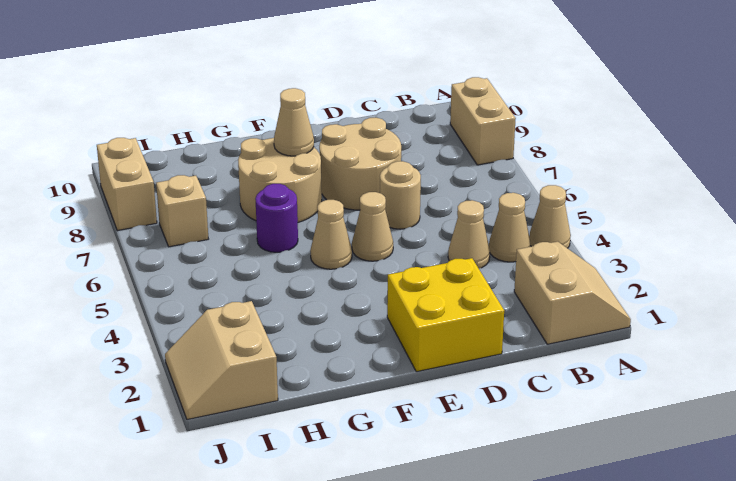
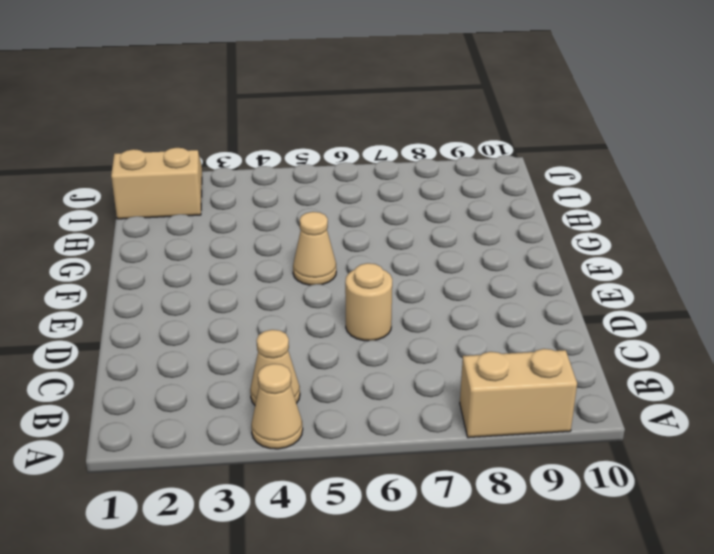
none -> tan 2x2 slope [514,241,631,344]
none -> tan 1x1 cone [448,200,490,268]
none -> yellow 2x2 brick [387,258,504,372]

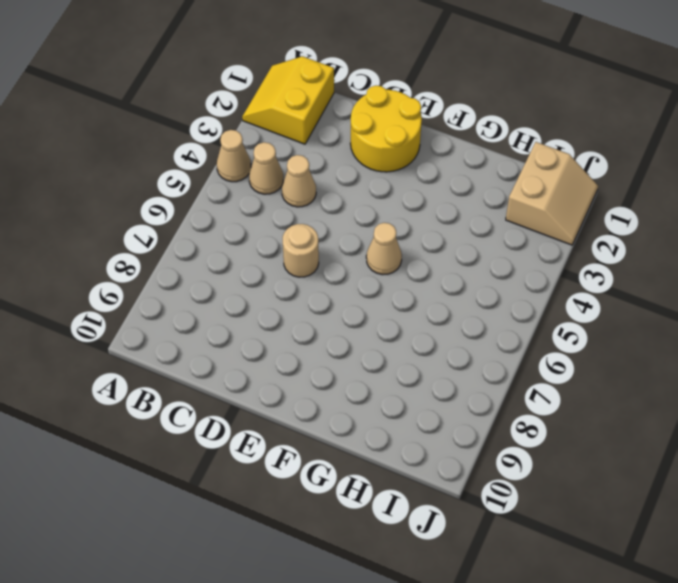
yellow 2x2 slope [242,56,334,144] -> tan 2x2 slope [514,241,631,344]
yellow 2x2 round brick [350,86,422,172] -> yellow 2x2 brick [387,258,504,372]
none -> tan 1x2 brick [450,77,516,165]
none -> tan 2x2 round brick [319,117,401,210]
none -> tan 1x1 cone [352,192,393,261]

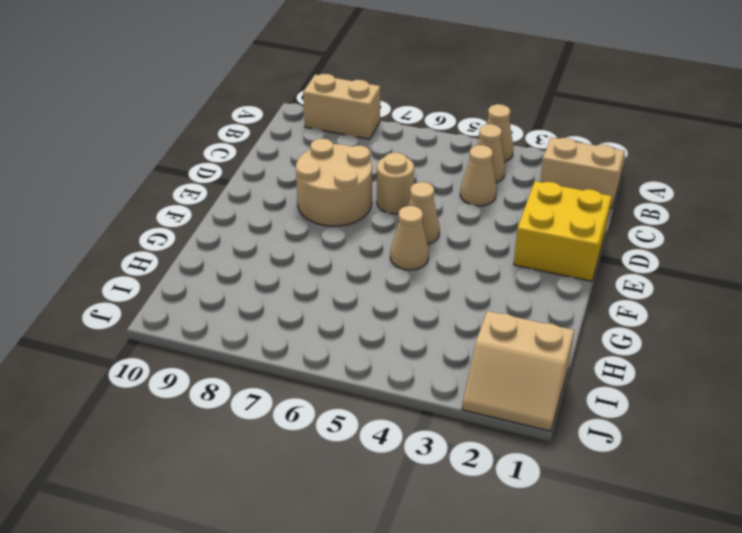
none -> tan 2x2 round brick [238,138,322,222]
none -> purple 1x1 round brick [255,184,298,252]
none -> tan 1x1 brick [156,175,208,247]

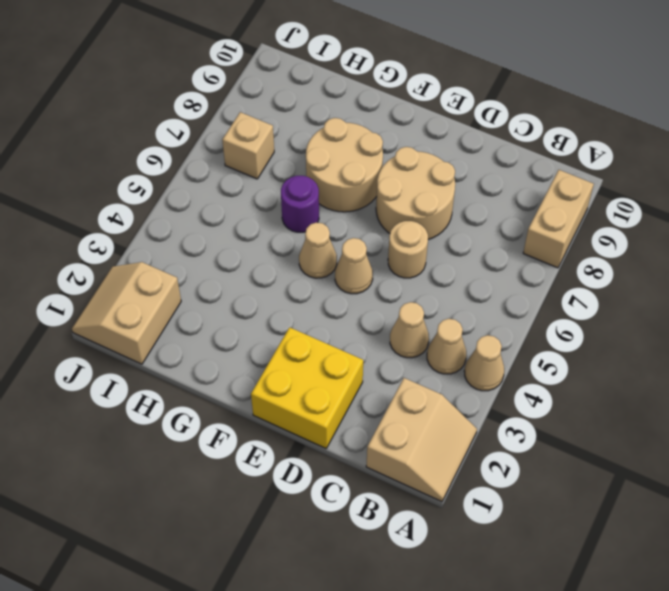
none -> tan 1x2 brick [97,138,157,231]
none -> tan 1x1 cone [274,88,314,156]

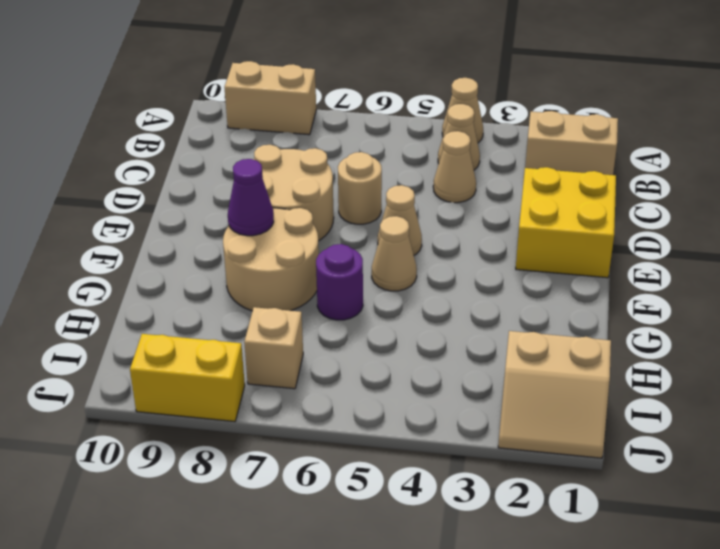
purple 1x1 cone [228,159,274,236] -> tan 1x1 cone [274,88,314,156]
yellow 1x2 brick [130,334,245,422] -> tan 1x2 brick [97,138,157,231]

